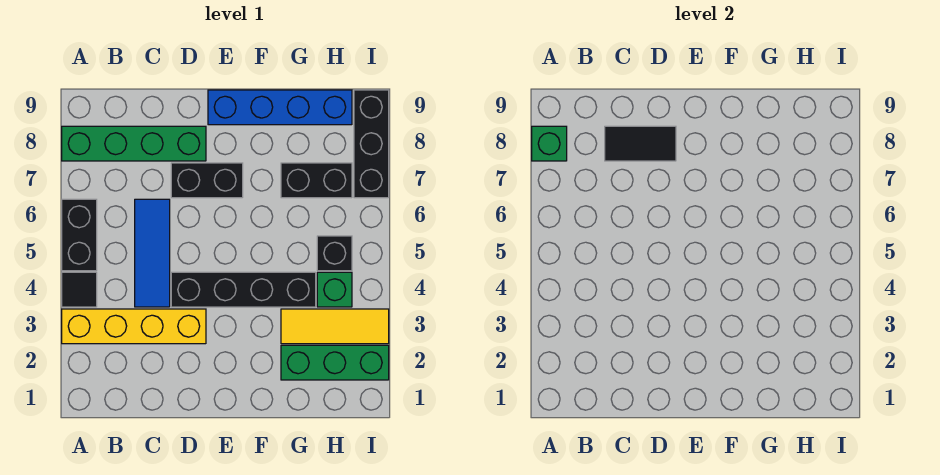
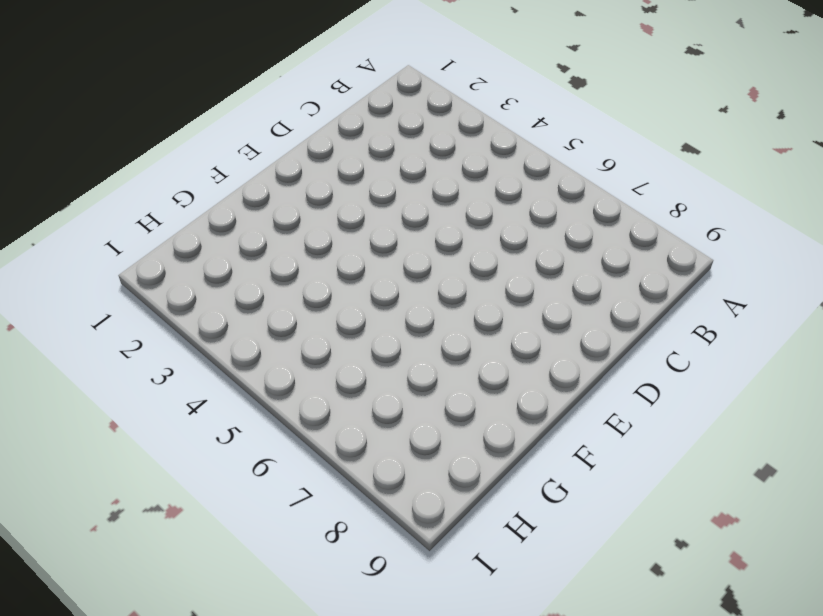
none -> yellow 1x4 brick [62,309,206,344]
none -> black 1x1 tile [62,272,97,307]
none -> black 1x2 brick [62,199,97,271]

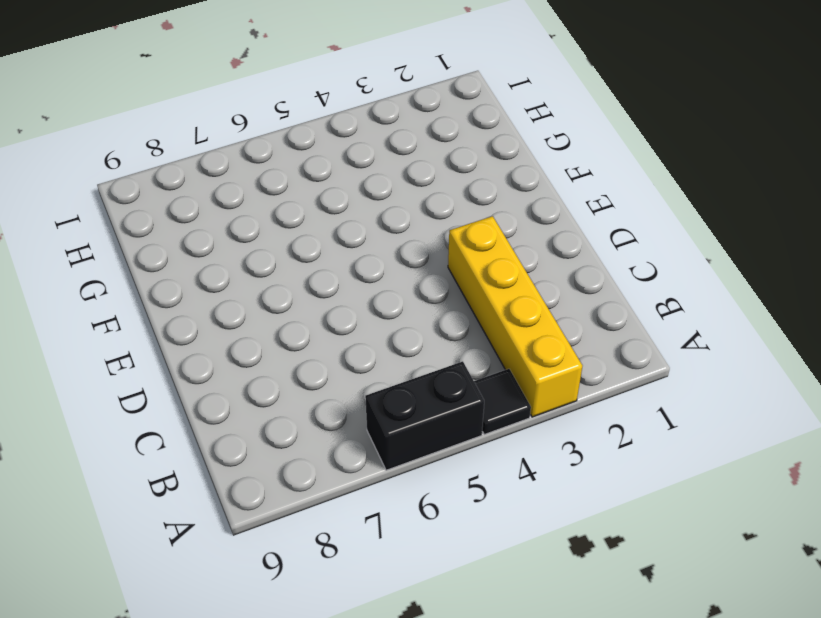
none -> green 1x4 brick [62,126,206,161]
none -> blue 1x3 tile [135,199,170,307]
none -> black 1x4 brick [171,272,316,307]

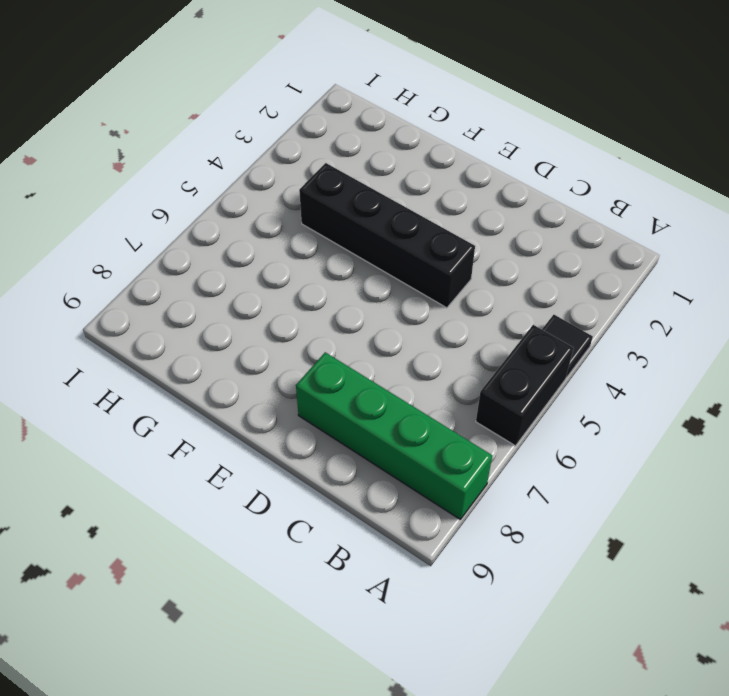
none -> yellow 1x4 brick [62,309,206,344]
none -> blue 1x3 tile [135,199,170,307]
none -> black 1x2 brick [171,163,243,198]

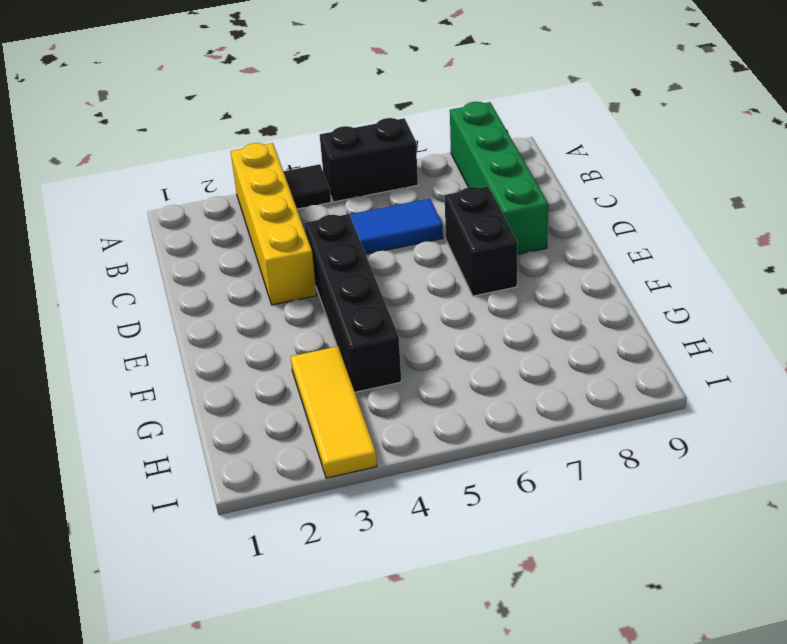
none -> blue 1x4 brick [208,90,352,125]
none -> green 1x3 brick [281,345,389,380]
none -> black 1x2 brick [281,163,352,198]

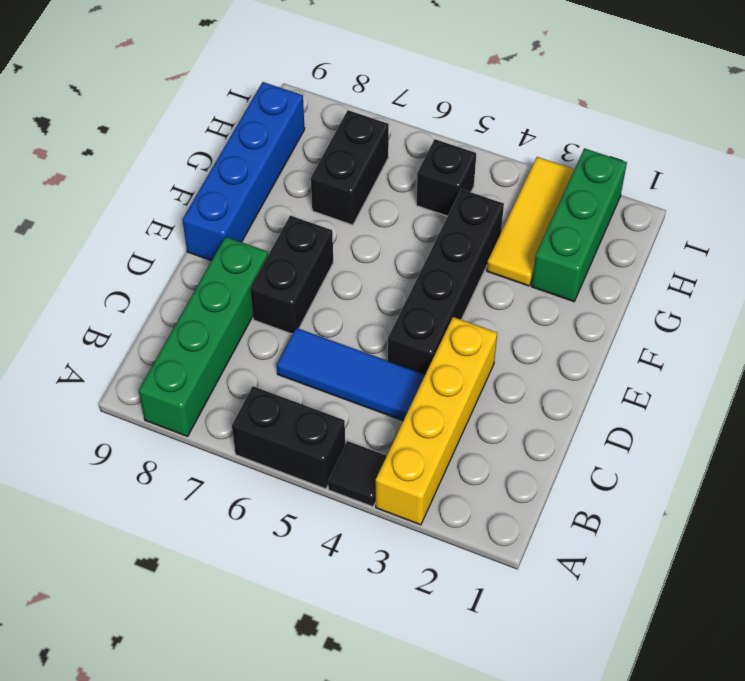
none -> green 1x1 brick [317,272,352,307]
none -> black 1x3 brick [354,90,389,198]
none -> green 1x1 brick [532,126,567,161]

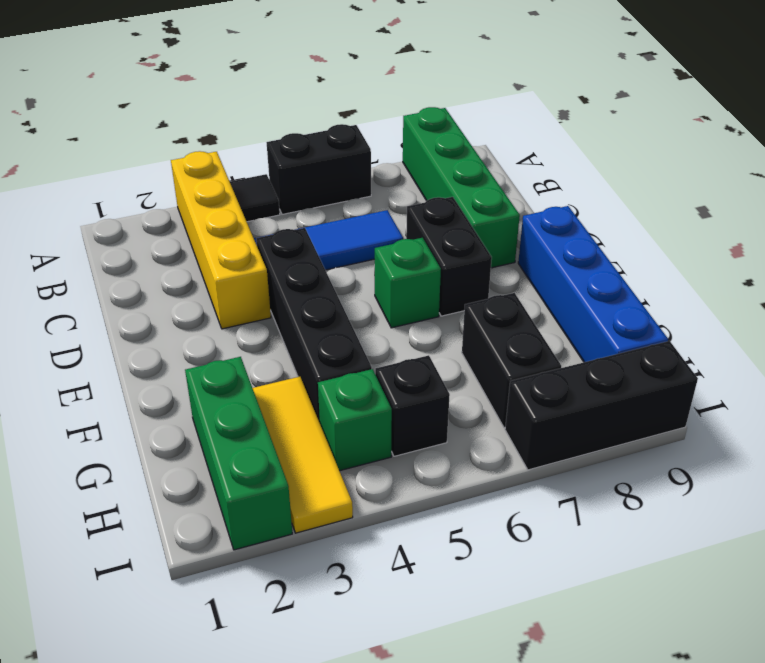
green 1x1 brick [375,238,441,328] -> green 1x1 brick moved to [532,126,567,161]
none -> black 1x2 tile [605,126,676,161]

